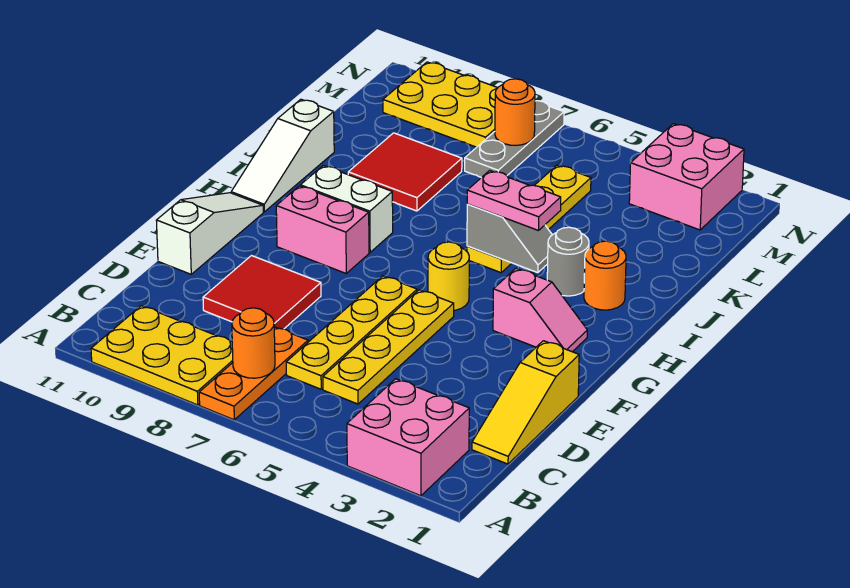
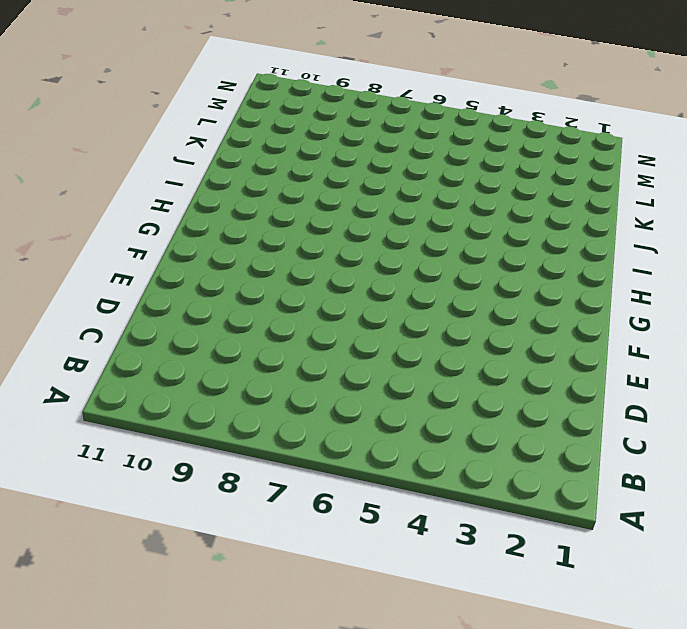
none -> pink 2x2 brick [347,379,469,496]
none -> orange 1x3 plate [199,327,308,420]
none -> yellow 2x3 plate [91,306,233,405]

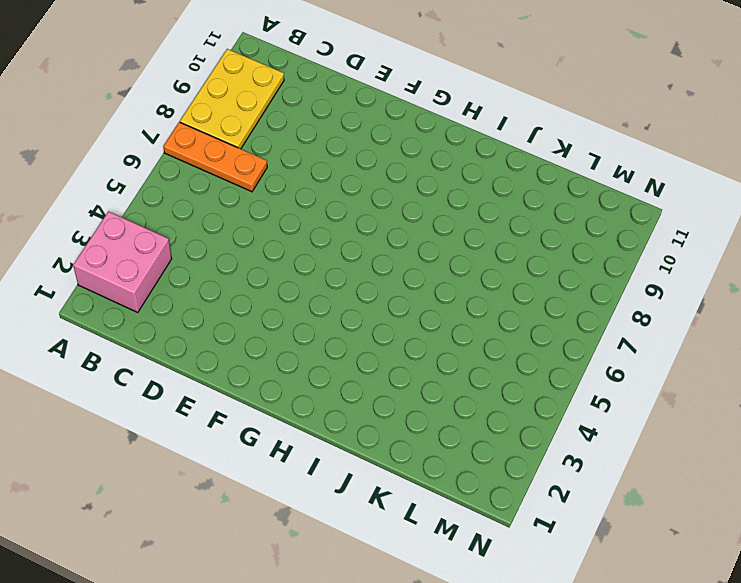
none -> yellow 1x3 slope [472,341,579,464]
none -> yellow 1x4 plate [323,290,454,404]
none -> yellow 1x4 plate [286,276,417,389]

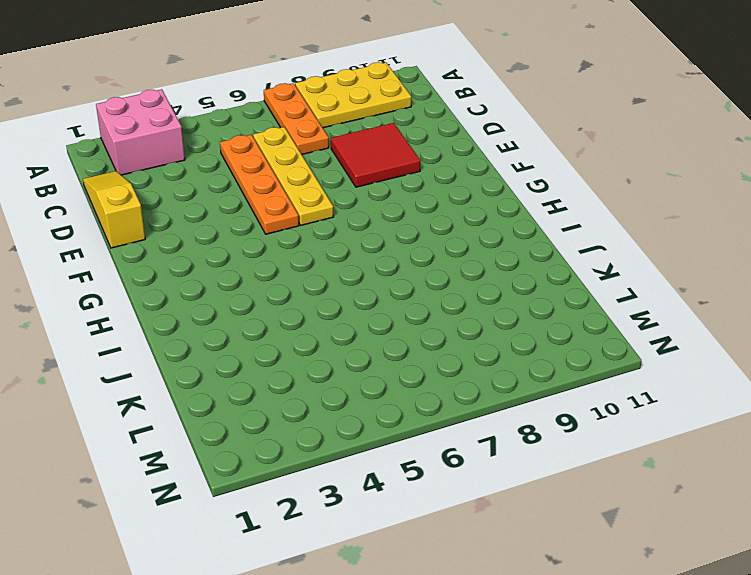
orange 1x4 plate [220,135,299,234] -> yellow 1x4 plate [323,290,454,404]
none -> white 1x3 slope [156,193,263,274]
none -> pink 1x2 slope [493,269,587,352]
none -> yellow 1x1 round brick [428,242,469,310]

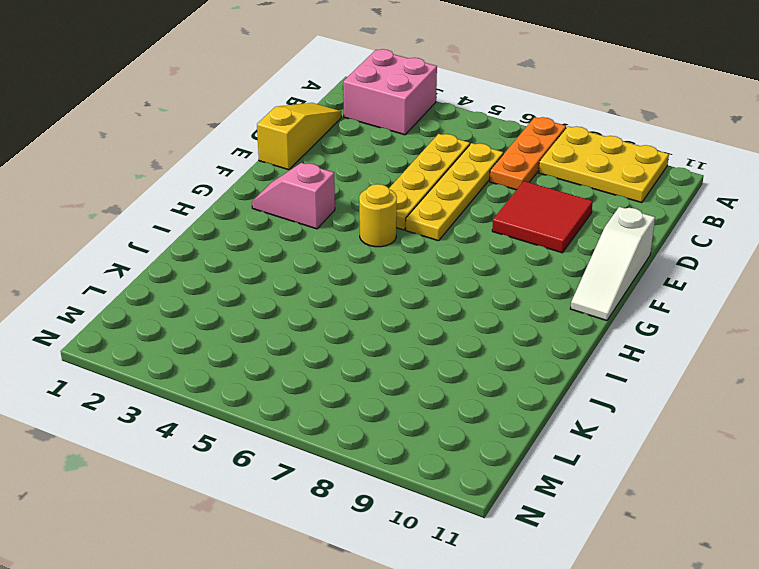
none -> pink 1x2 brick [276,186,369,273]
none -> white 1x2 brick [300,165,393,252]
none -> white 1x3 slope [231,99,334,212]

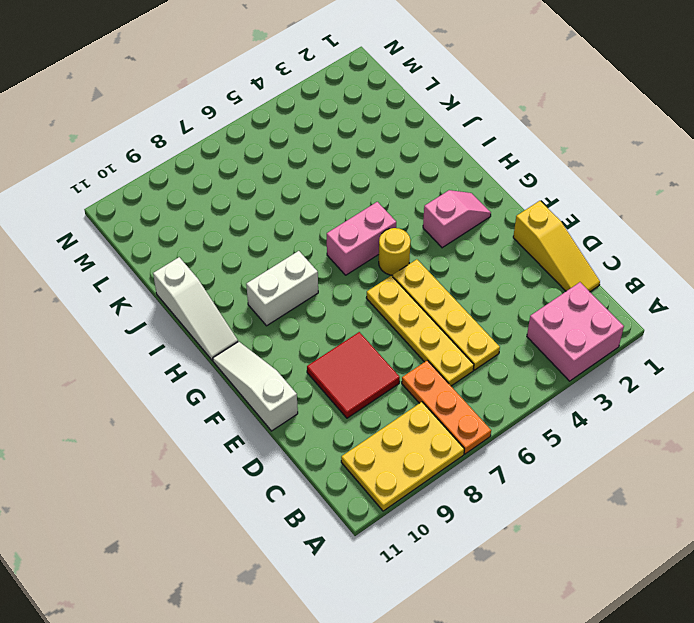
pink 1x2 brick [327,202,396,275] -> pink 1x2 brick moved to [276,186,369,273]
none -> orange 1x1 round brick [584,241,626,310]
none -> grey 1x1 round brick [547,227,589,296]
none -> yellow 1x4 plate [467,165,591,273]

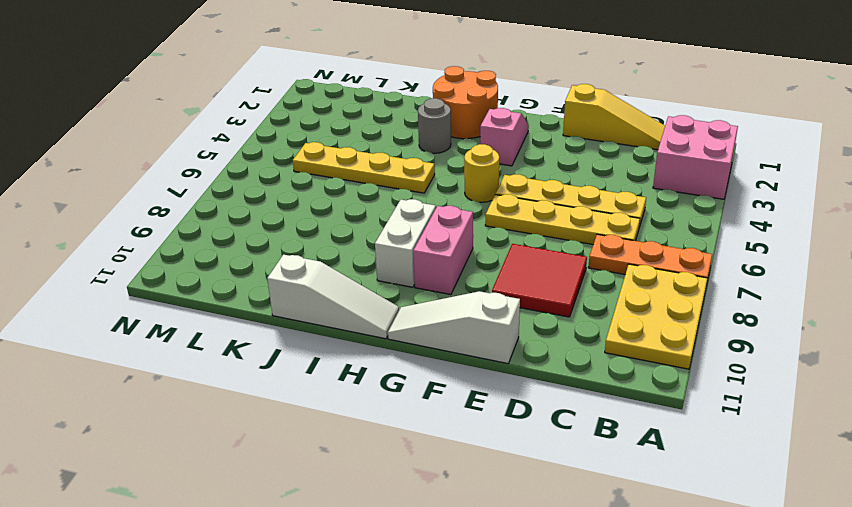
orange 2x2 round brick [433,66,498,139] -> orange 1x1 round brick [584,241,626,310]
none -> red 2x2 tile [348,133,462,211]
none -> grey 1x3 plate [465,101,564,178]
none -> pink 2x2 brick [629,124,744,230]

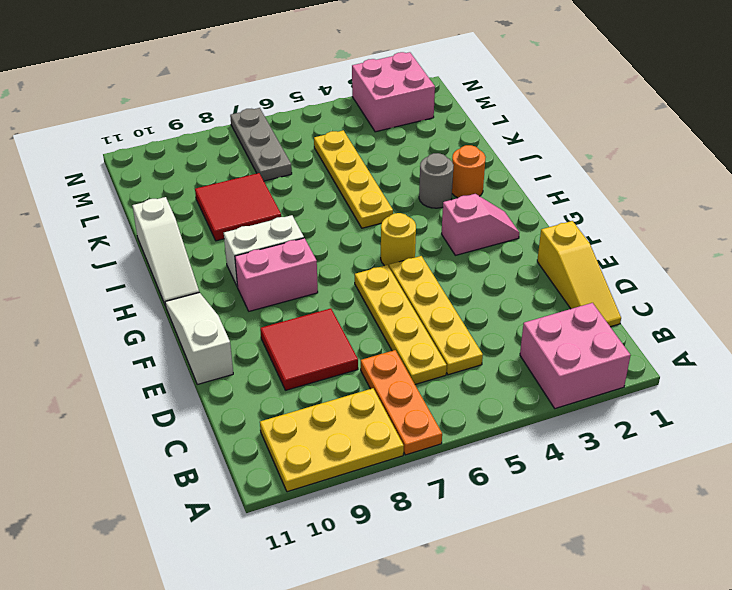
none -> yellow 2x3 plate [383,62,498,147]
none -> orange 1x1 round brick [232,308,275,378]
none -> grey 1x2 slope [467,204,552,273]

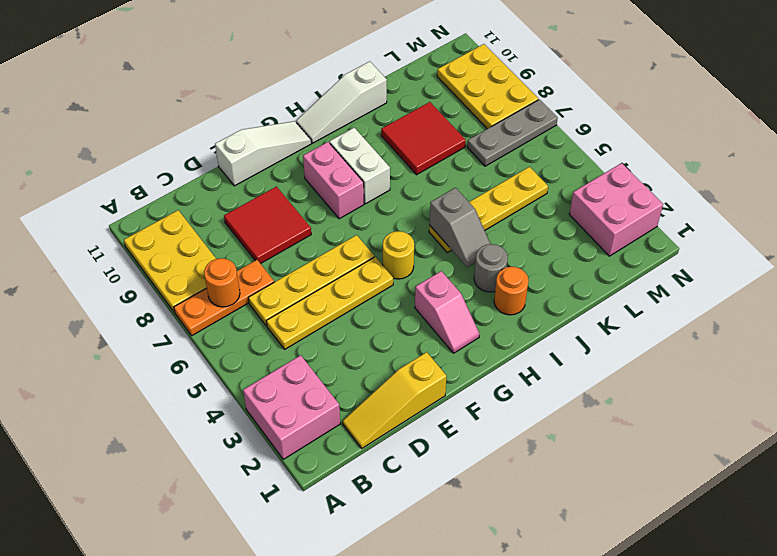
none -> orange 1x1 round brick [495,79,535,145]
none -> pink 1x2 plate [467,170,561,231]

